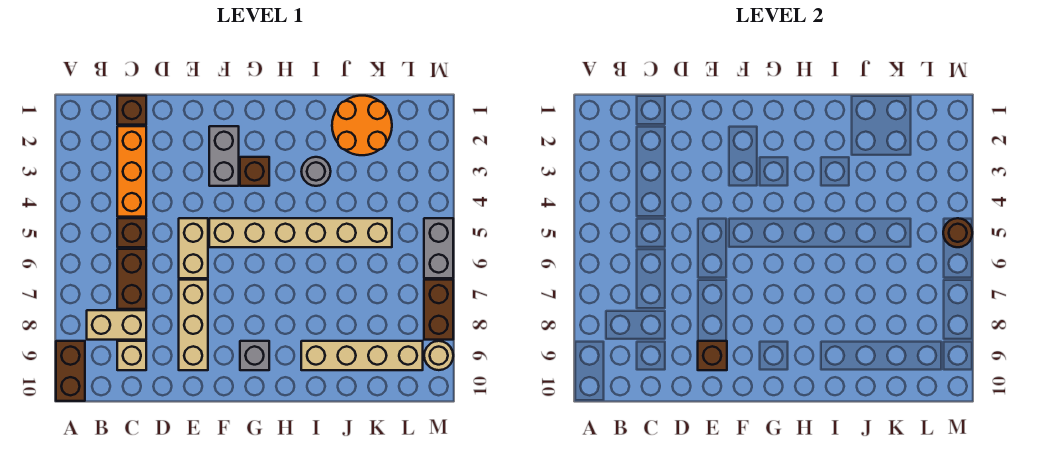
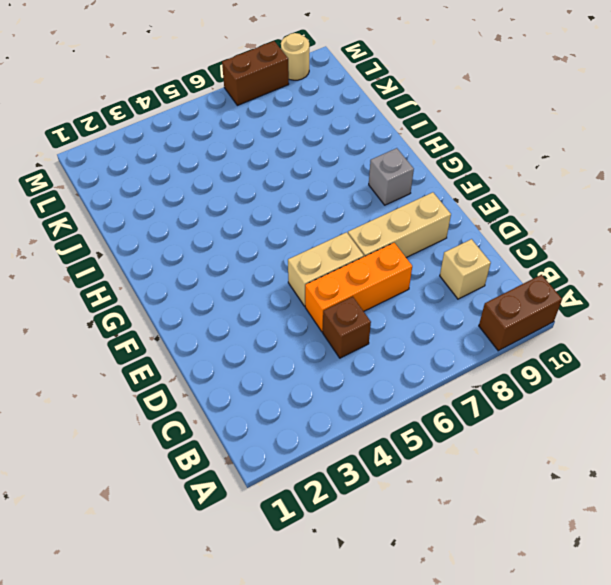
orange 1x3 brick [305,243,412,332] -> orange 1x3 brick moved to [117,126,146,217]
none -> tan 1x2 brick [87,310,146,340]
none -> brown 1x1 brick [117,96,146,125]
none -> brown 1x2 brick [117,249,146,309]

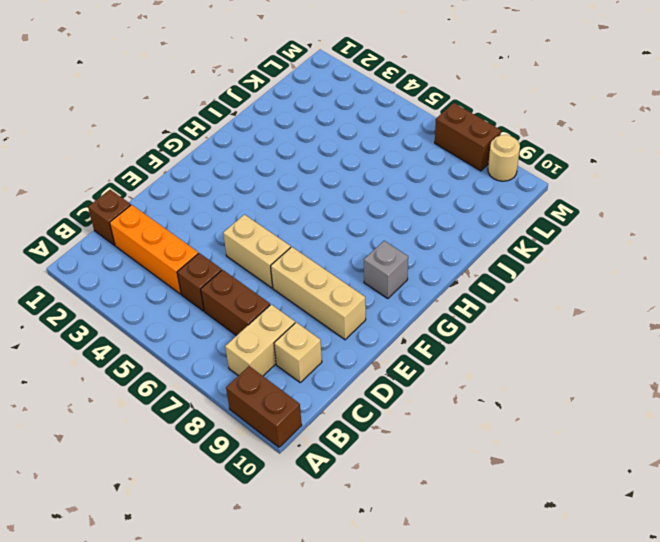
none -> grey 1x2 brick [209,126,239,186]
none -> tan 1x6 brick [209,218,392,247]
none -> brown 1x1 brick [240,157,269,186]

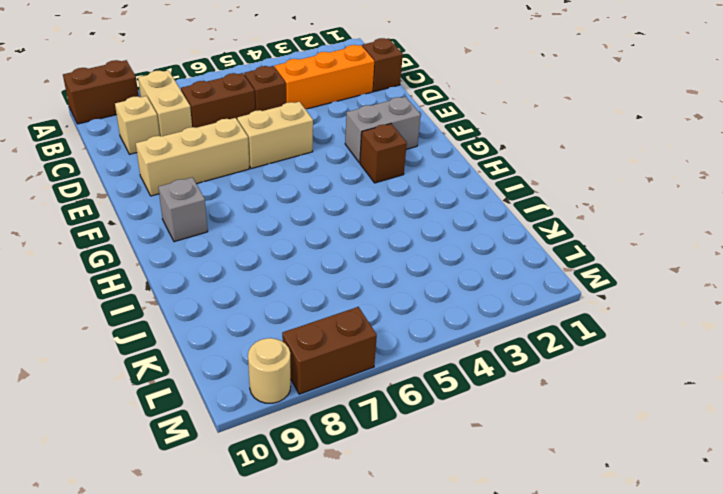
none -> tan 1x6 brick [209,218,392,247]
none -> grey 1x1 round brick [301,157,331,186]
none -> tan 1x4 brick [301,341,423,370]

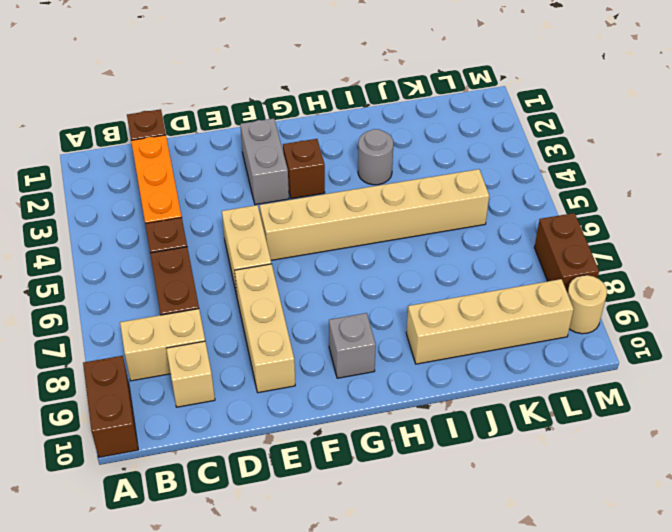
none -> orange 2x2 round brick [332,96,392,155]
none -> grey 1x2 brick [424,218,453,278]
none -> brown 1x1 brick [698,341,727,370]

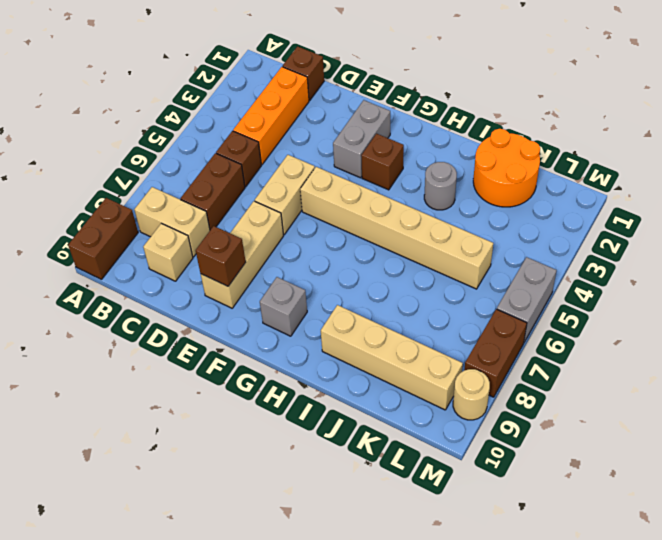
none -> brown 1x1 round brick [943,218,972,247]

